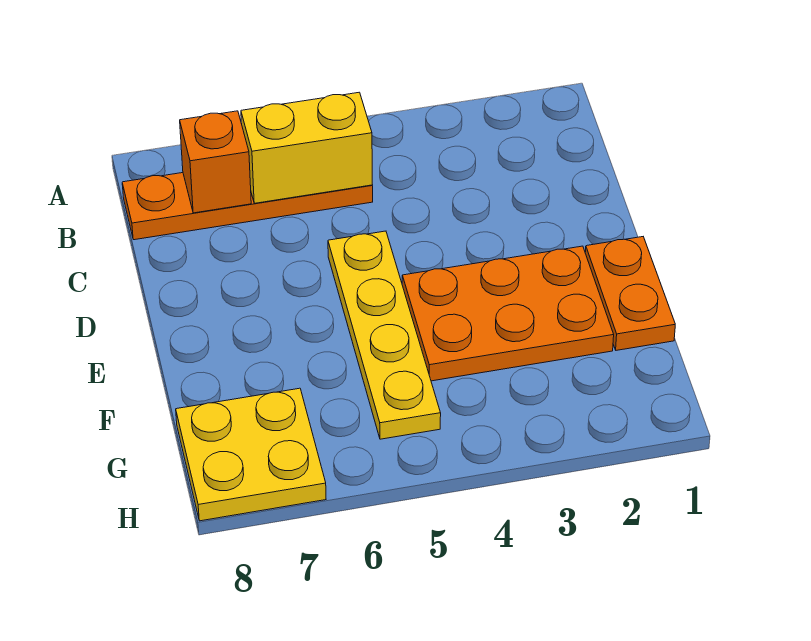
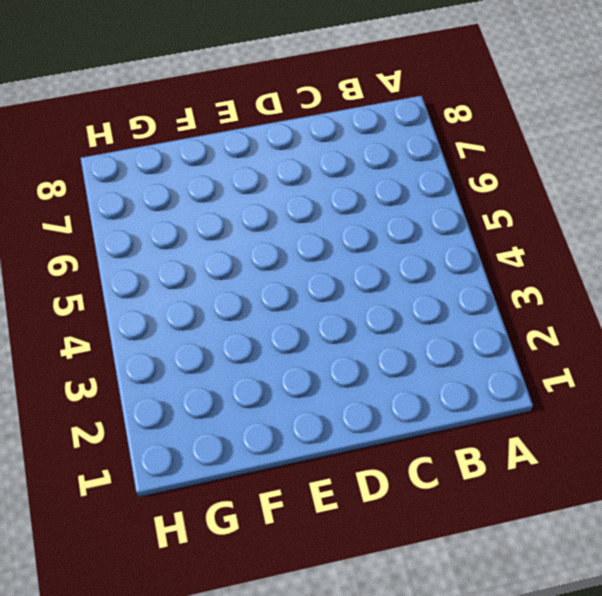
none -> orange 1x4 plate [122,173,373,240]
none -> yellow 1x4 plate [328,231,441,439]

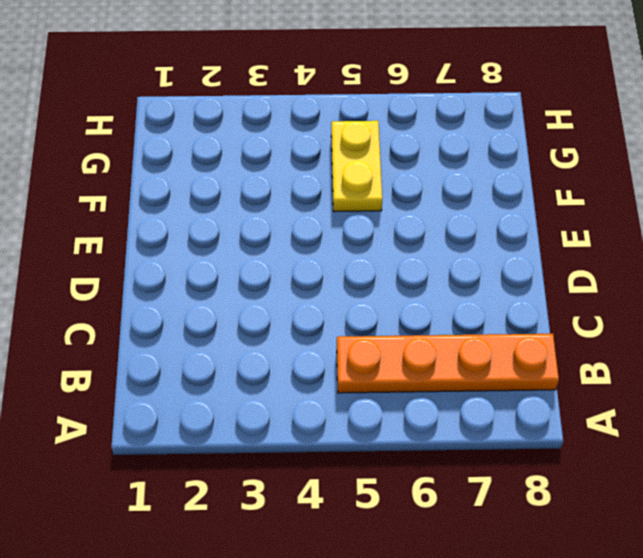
yellow 1x2 plate [331,121,382,212] -> yellow 1x4 plate [328,231,441,439]
none -> orange 1x2 plate [585,237,675,350]
none -> orange 2x3 plate [402,246,614,381]

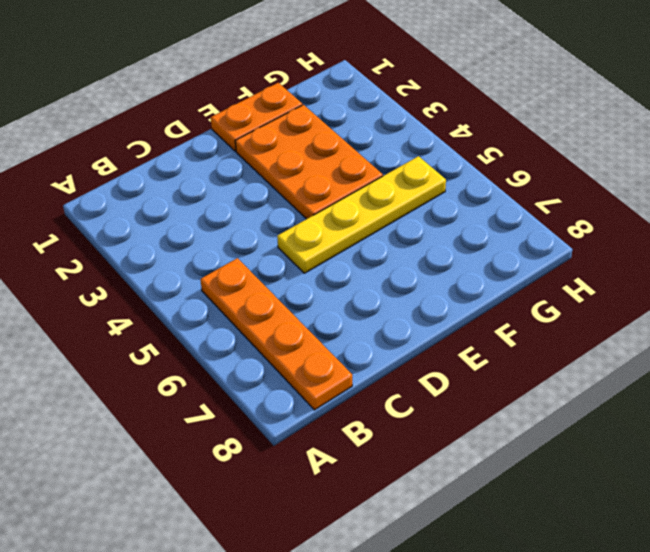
none -> yellow 2x2 plate [176,388,326,521]
none -> yellow 1x2 brick [241,92,372,203]

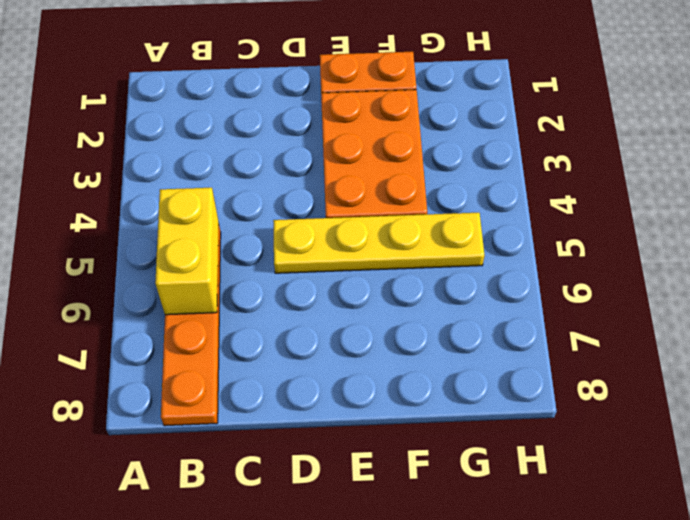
none -> yellow 2x2 plate [176,388,326,521]
none -> orange 1x1 brick [180,111,251,213]

